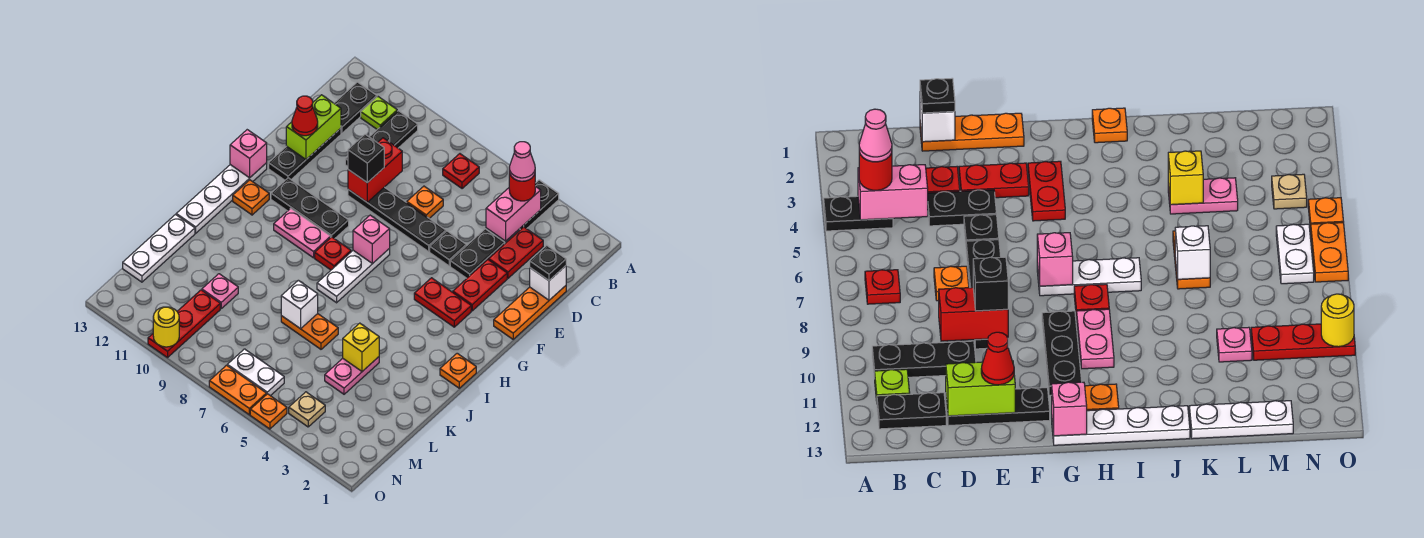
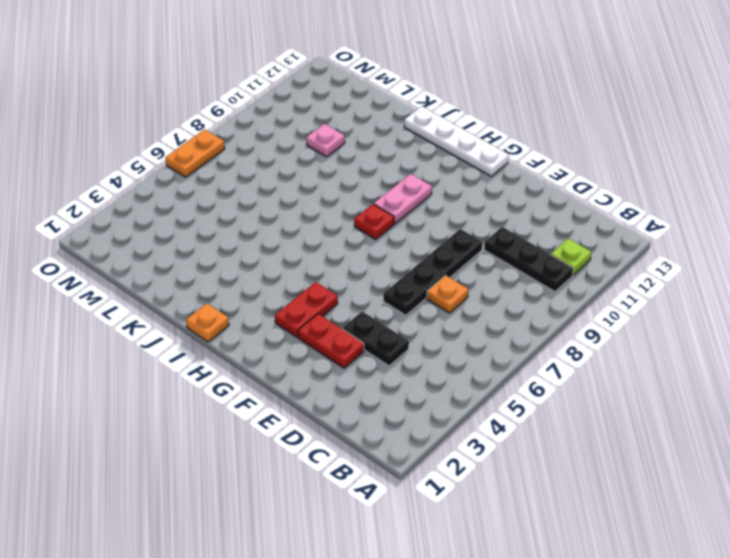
none -> black 1x2 plate [520,180,559,230]
none -> red 1x1 plate [443,154,479,189]
none -> black 1x2 plate [334,82,377,133]
none -> red 1x2 plate [489,227,543,278]

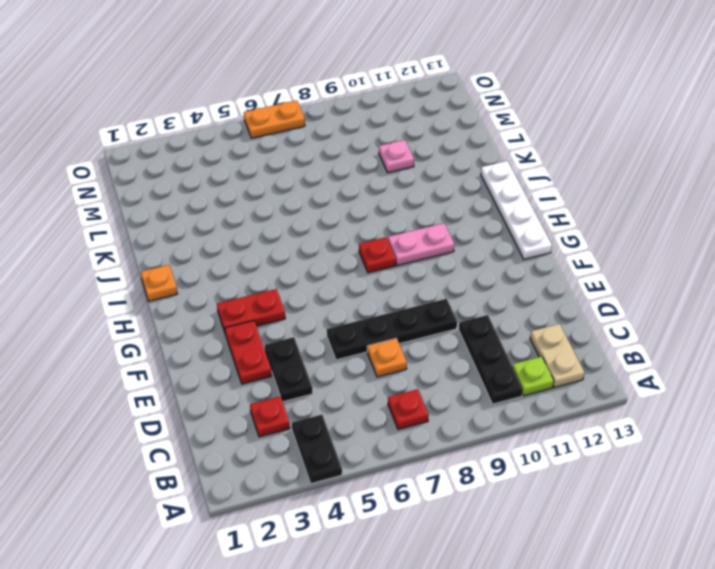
tan 1x2 plate [530,324,584,388] -> black 1x2 plate [334,82,377,133]
red 1x1 plate [250,396,290,437] -> red 1x2 plate [489,227,543,278]
none -> orange 1x3 plate [494,286,566,339]
none -> black 1x3 plate [269,128,341,180]
none -> black 1x1 plate [430,231,466,266]
none -> white 1x3 plate [317,248,390,303]

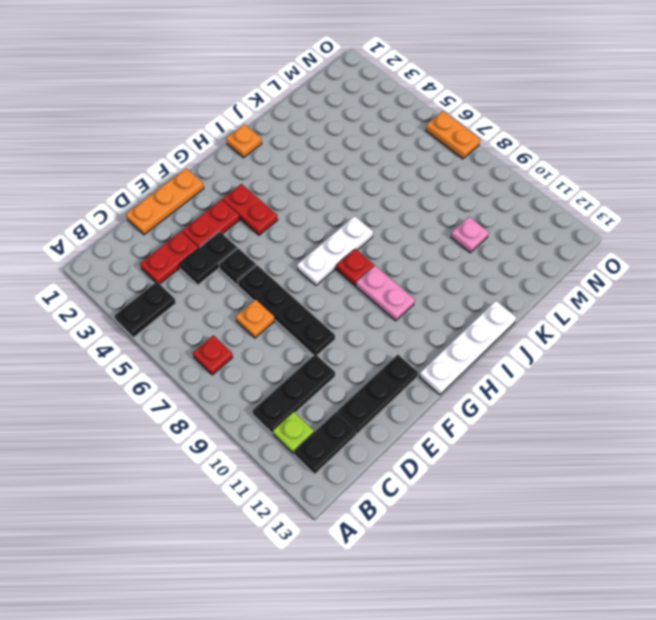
none -> black 1x3 plate [271,178,349,239]
none -> orange 1x1 plate [233,180,269,215]
none -> pink 1x2 plate [325,357,379,394]
none -> orange 1x2 plate [281,314,338,349]

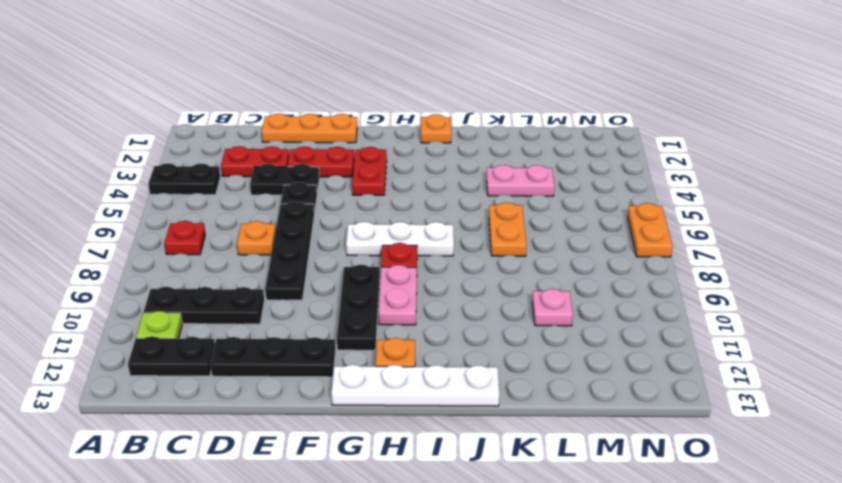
none -> white 1x3 plate [123,215,195,282]
none -> red 1x3 plate [148,290,220,358]
none -> tan 1x1 plate [289,392,325,427]
none -> white 1x2 plate [227,349,284,396]

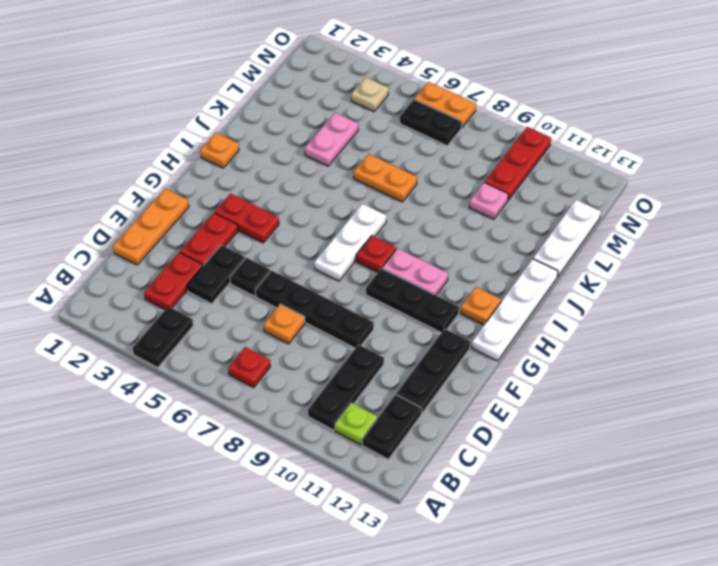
black 1x2 plate [400,99,462,146] -> white 1x2 plate [227,349,284,396]
none -> orange 1x1 plate [250,394,287,429]
none -> pink 1x2 brick [486,186,541,241]
none -> white 1x1 brick [530,266,566,300]
none -> red 1x2 brick [348,138,402,202]

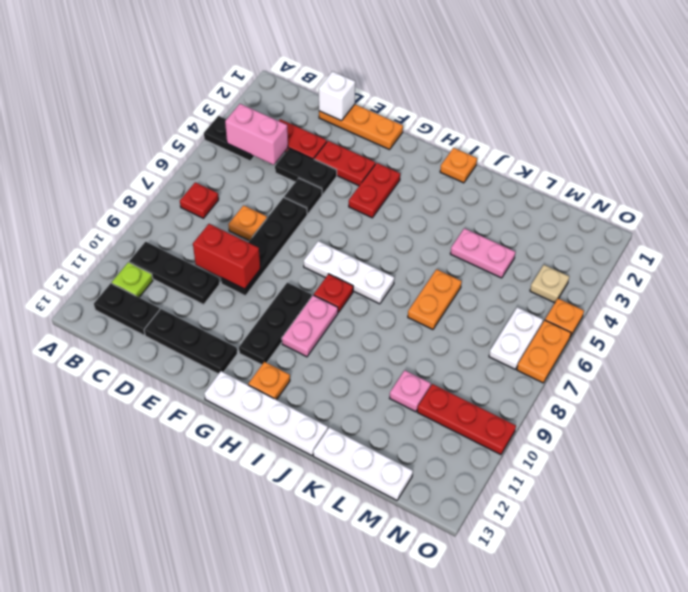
none -> lime 1x2 brick [286,95,341,159]
none -> pink 1x1 brick [353,215,390,264]
none -> pink 1x1 brick [230,130,267,178]
none -> yellow 1x1 brick [343,323,379,371]

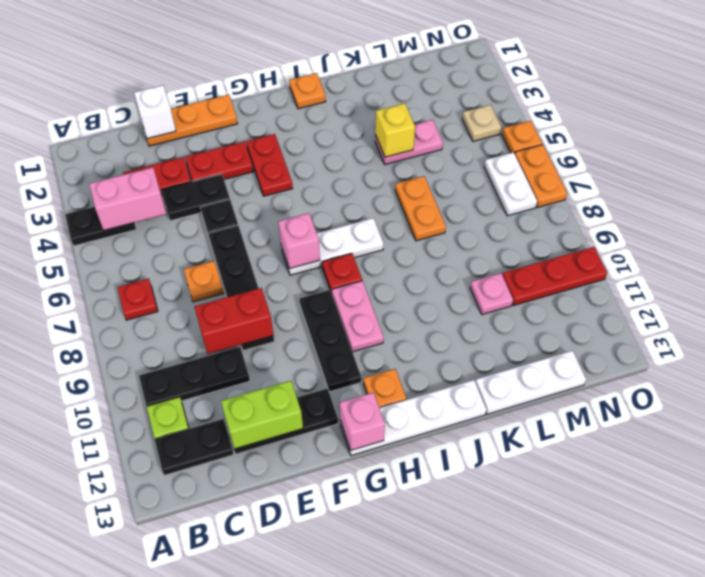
none -> white 1x1 brick [281,280,318,329]
none -> yellow 1x1 round brick [153,307,179,347]
none -> red 1x1 round brick [509,171,535,201]
none -> black 1x1 plate [530,245,566,280]

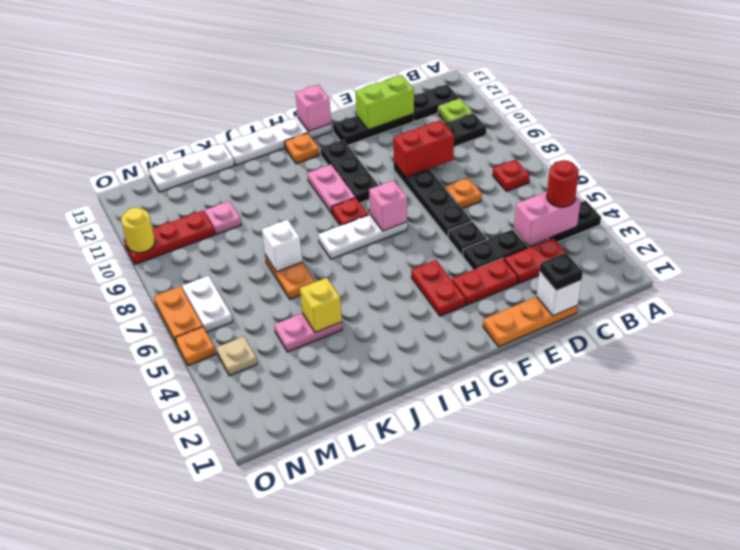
none -> orange 1x1 plate [440,353,476,388]
none -> black 1x1 brick [348,134,384,183]
none -> red 1x1 cone [292,96,318,136]
none -> pink 1x1 cone [509,142,535,181]

